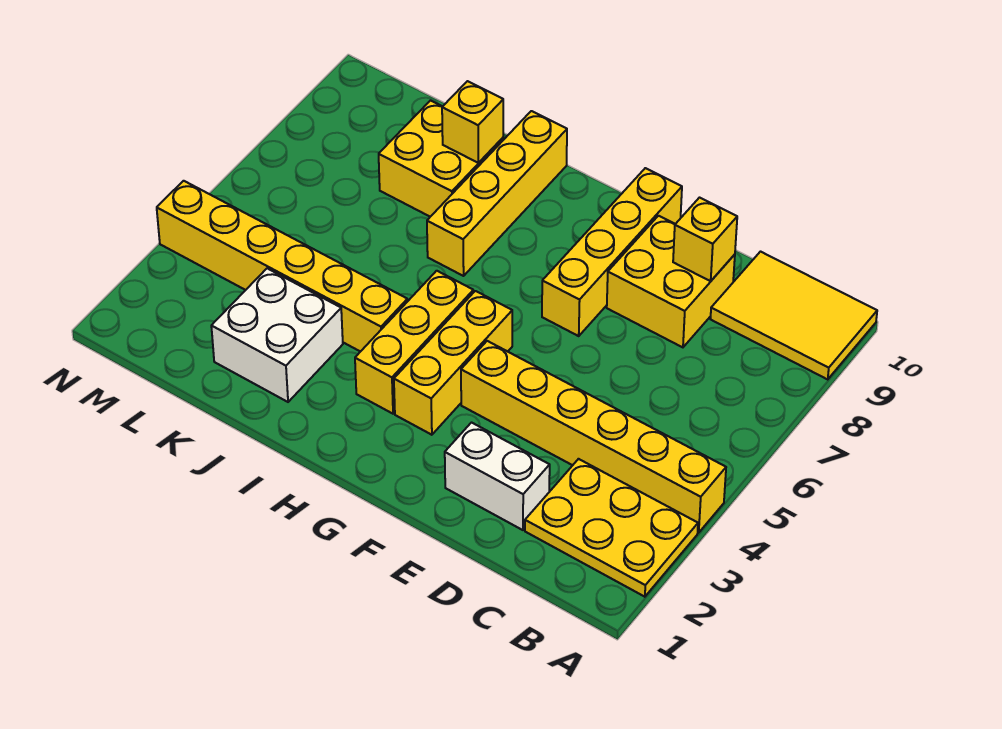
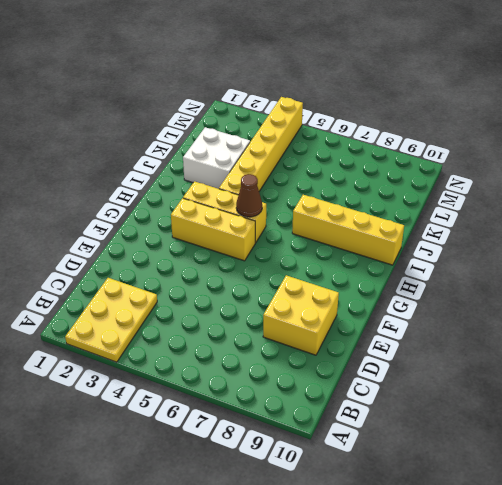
brown 1x1 cone [236,174,262,217] -> none
none -> yellow 1x6 brick [461,341,726,533]
none -> yellow 2x3 tile [711,252,877,379]
none -> white 1x2 brick [445,423,550,530]

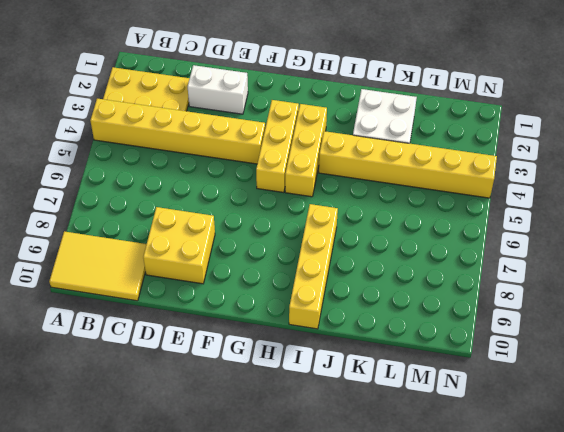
none -> yellow 1x4 brick [542,168,682,336]
none -> yellow 2x2 brick [379,101,503,217]
none -> yellow 1x1 brick [673,198,737,281]

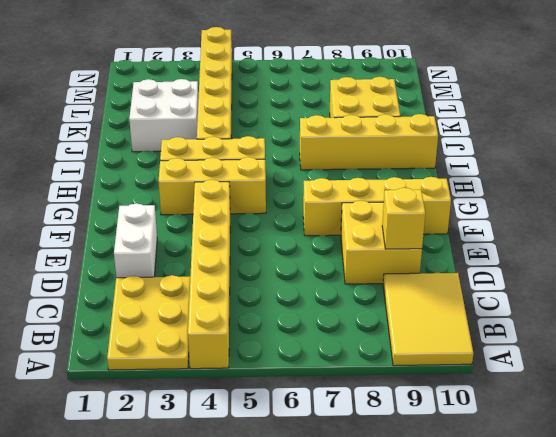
none -> yellow 1x1 brick [442,81,503,163]

